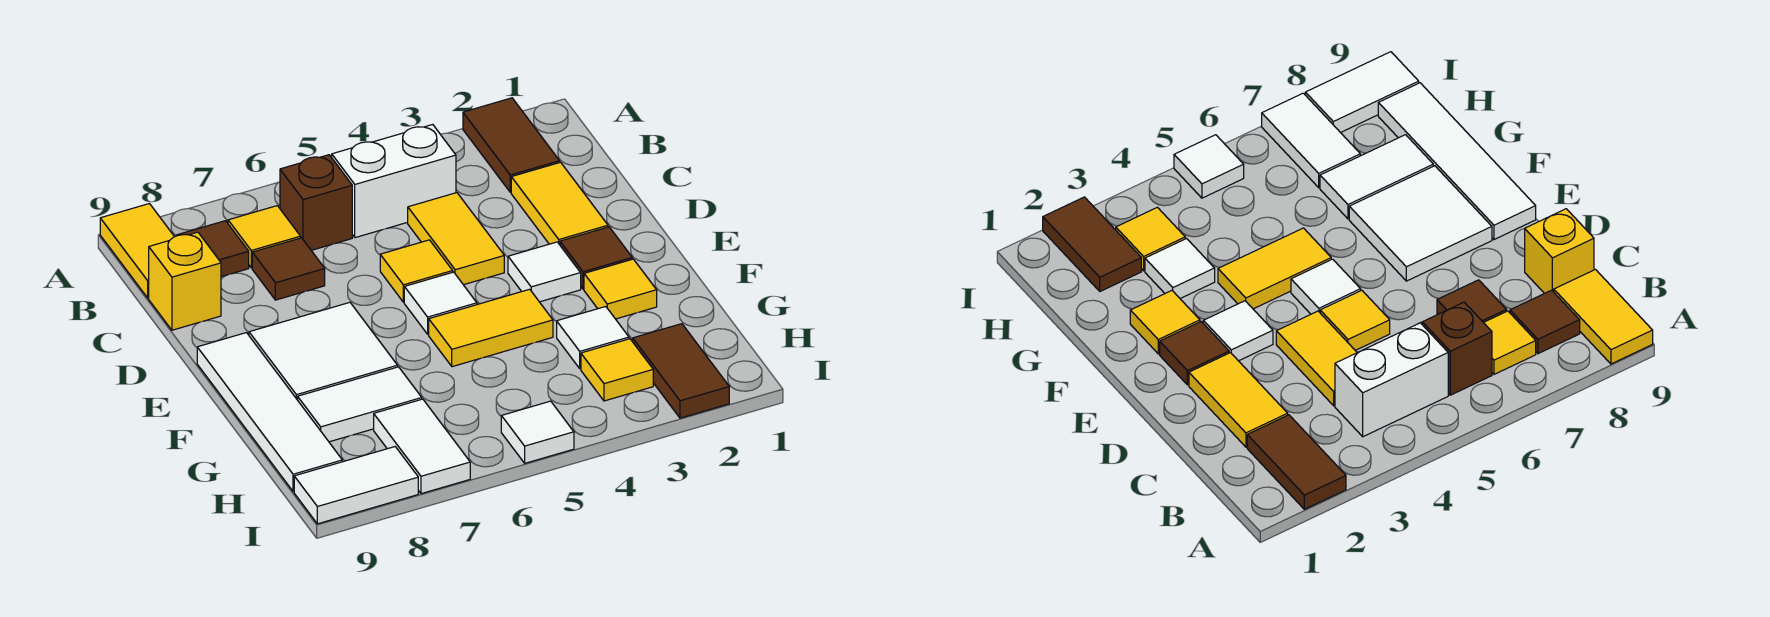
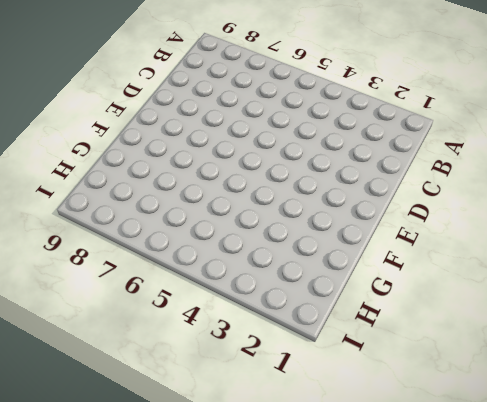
none -> brown 1x2 tile [463,98,560,192]
none -> yellow 1x2 tile [100,204,174,298]
none -> white 1x2 brick [332,125,456,238]

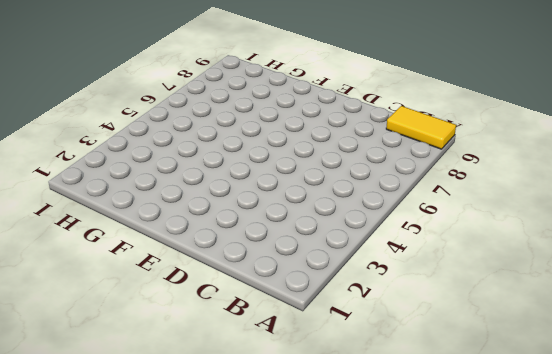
none -> brown 1x2 tile [463,98,560,192]
none -> white 1x2 brick [332,125,456,238]
none -> brown 1x1 brick [280,155,352,250]

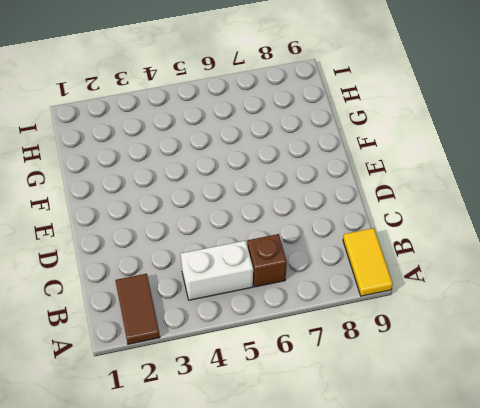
none -> yellow 1x1 tile [228,206,301,268]
none -> brown 1x1 tile [176,221,249,277]
none -> yellow 1x2 tile [511,162,608,245]

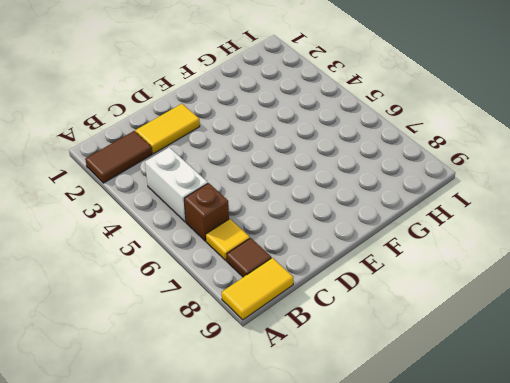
none -> yellow 1x2 tile [408,193,504,285]
none -> brown 1x1 tile [252,238,325,300]
none -> yellow 1x1 brick [149,232,221,330]

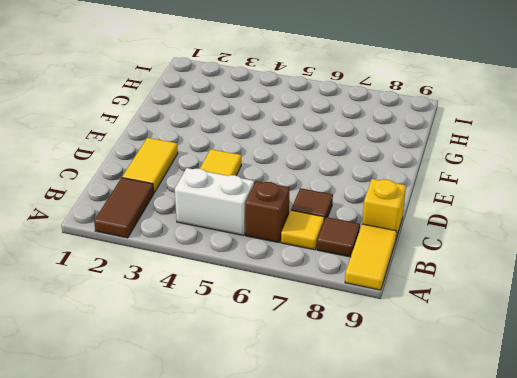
none -> yellow 1x1 tile [380,240,453,302]
none -> brown 1x1 tile [560,227,632,289]
none -> white 1x1 tile [508,242,581,302]

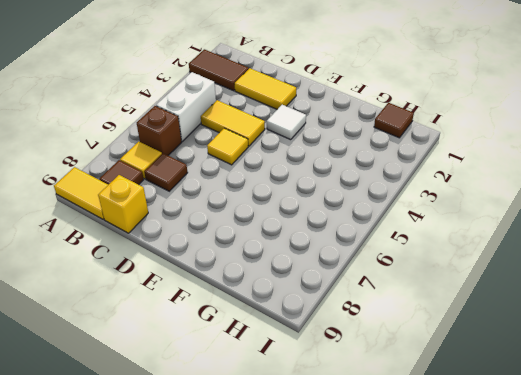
brown 1x1 tile [374,103,414,138] -> brown 1x1 tile moved to [560,227,632,289]
none -> white 1x1 tile [404,272,477,334]
none -> white 2x2 tile [249,302,398,400]
none -> white 1x4 tile [197,333,342,492]

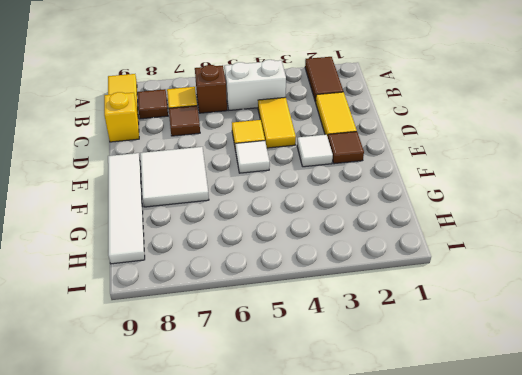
none -> yellow 1x1 tile [584,259,657,319]
none -> yellow 1x2 tile [429,289,553,367]
none -> white 1x1 tile [557,307,629,369]

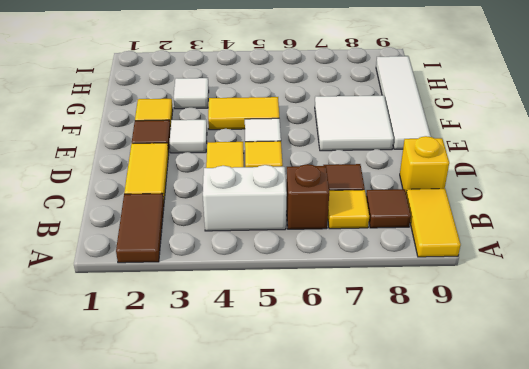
none -> white 1x2 tile [298,367,422,442]
none -> brown 1x2 tile [633,324,729,418]
none -> yellow 1x1 tile [581,339,653,401]

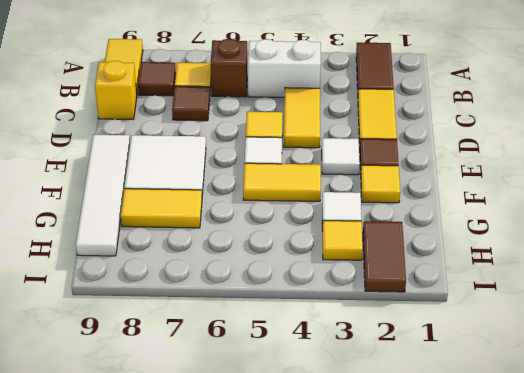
yellow 1x2 tile [121,189,202,228] -> white 1x2 tile [298,367,422,442]
none -> white 1x2 tile [374,399,470,494]
none -> white 1x1 tile [501,401,574,463]
none -> white 1x2 tile [294,447,418,524]

